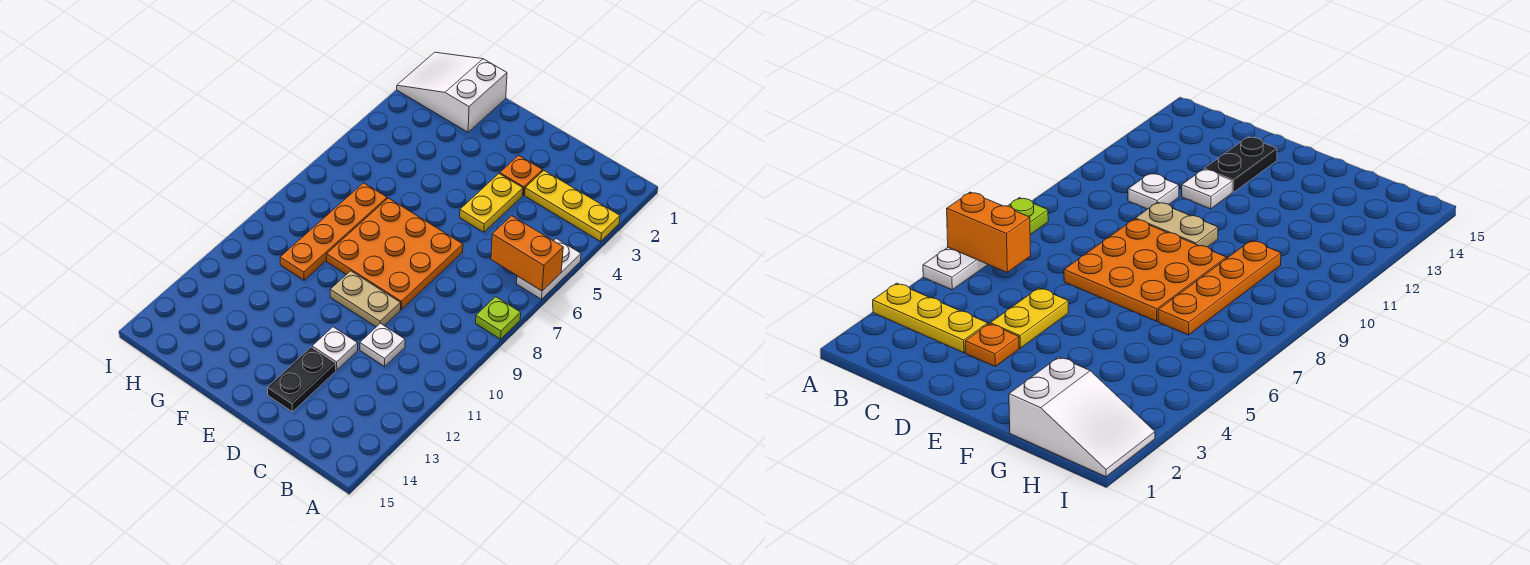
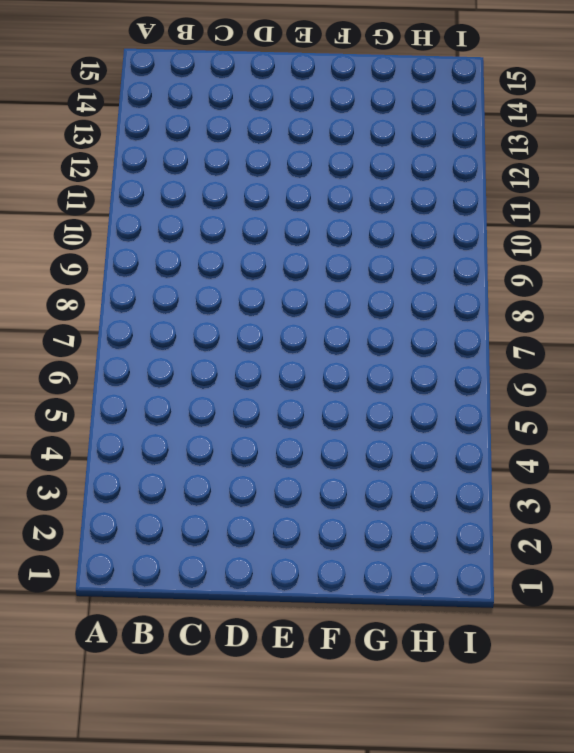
none -> yellow 1x3 plate [525,171,620,242]
none -> white 1x2 plate [517,239,581,299]
none -> lime 1x1 plate [476,297,521,339]

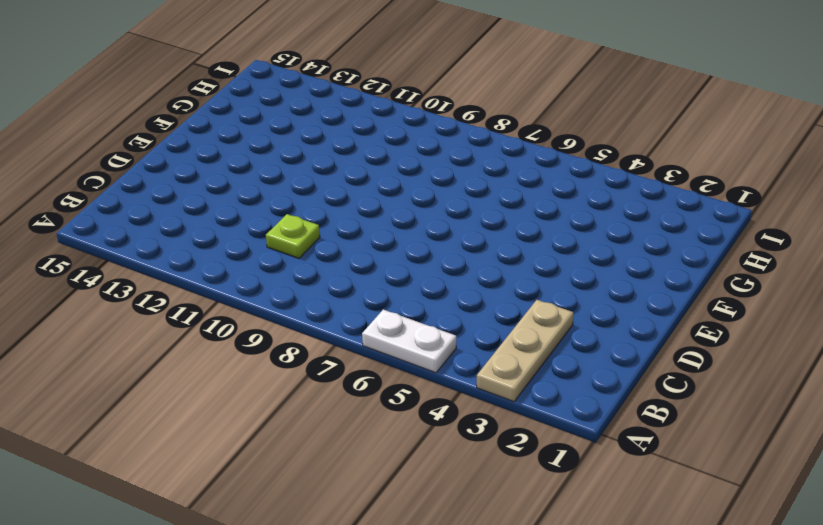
tan 1x3 plate [477,300,573,402] -> yellow 1x3 plate [525,171,620,242]
lime 1x1 plate [266,214,320,258] -> lime 1x1 plate moved to [476,297,521,339]
none -> white 1x1 plate [360,323,405,366]
none -> orange 1x1 plate [500,155,543,195]
none -> yellow 1x2 plate [460,174,523,232]

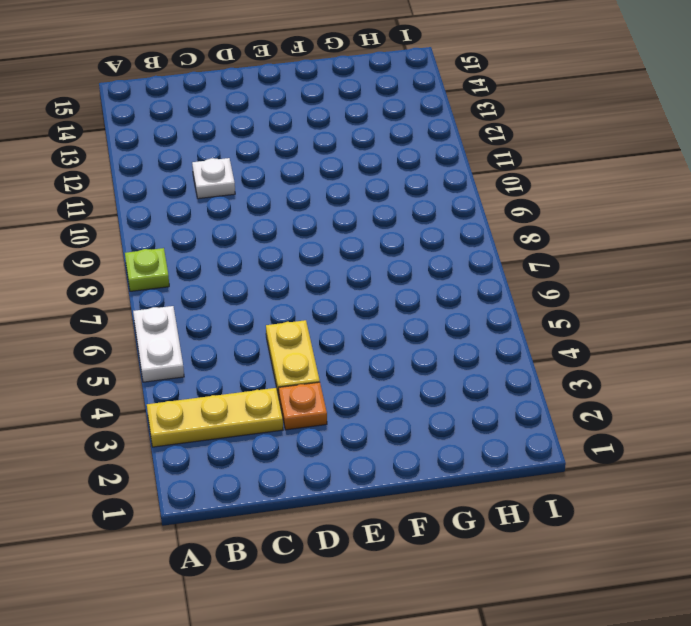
none -> orange 3x3 plate [327,198,463,309]
none -> tan 1x2 plate [330,271,401,327]
none -> white 1x1 plate [312,327,358,370]

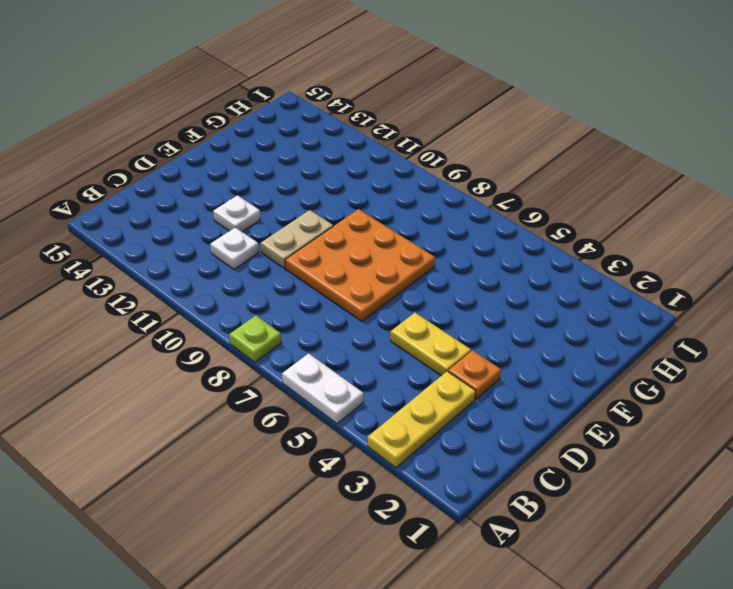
none -> black 1x2 plate [267,347,336,412]
none -> white 2x3 slope [397,52,507,132]
none -> orange 1x4 plate [280,183,387,280]

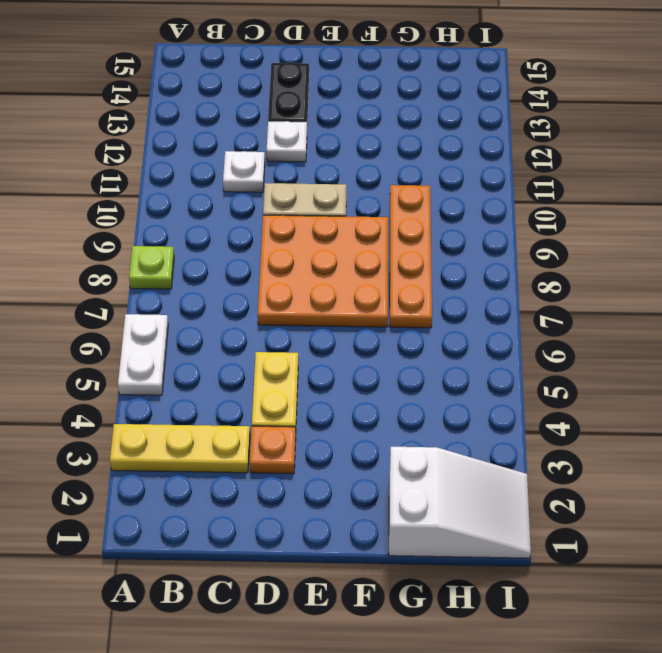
none -> orange 1x2 brick [491,216,563,291]

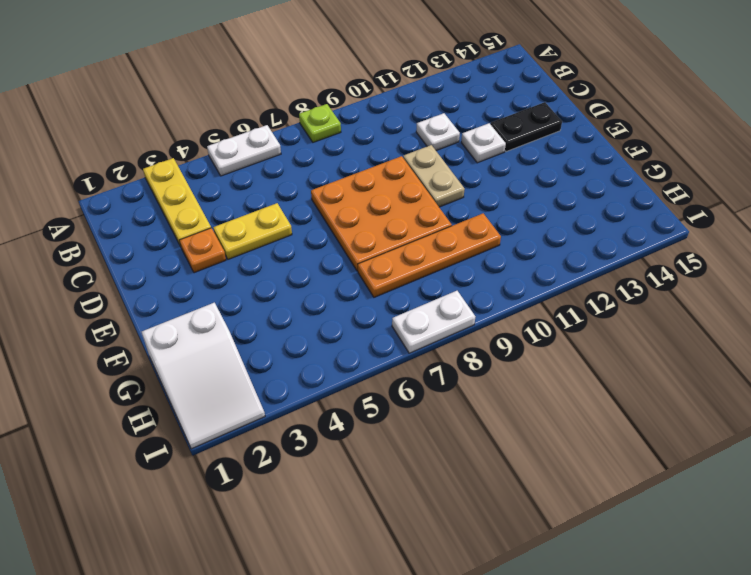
white 1x2 plate [392,291,475,353] -> none
none -> orange 1x2 brick [491,216,563,291]

